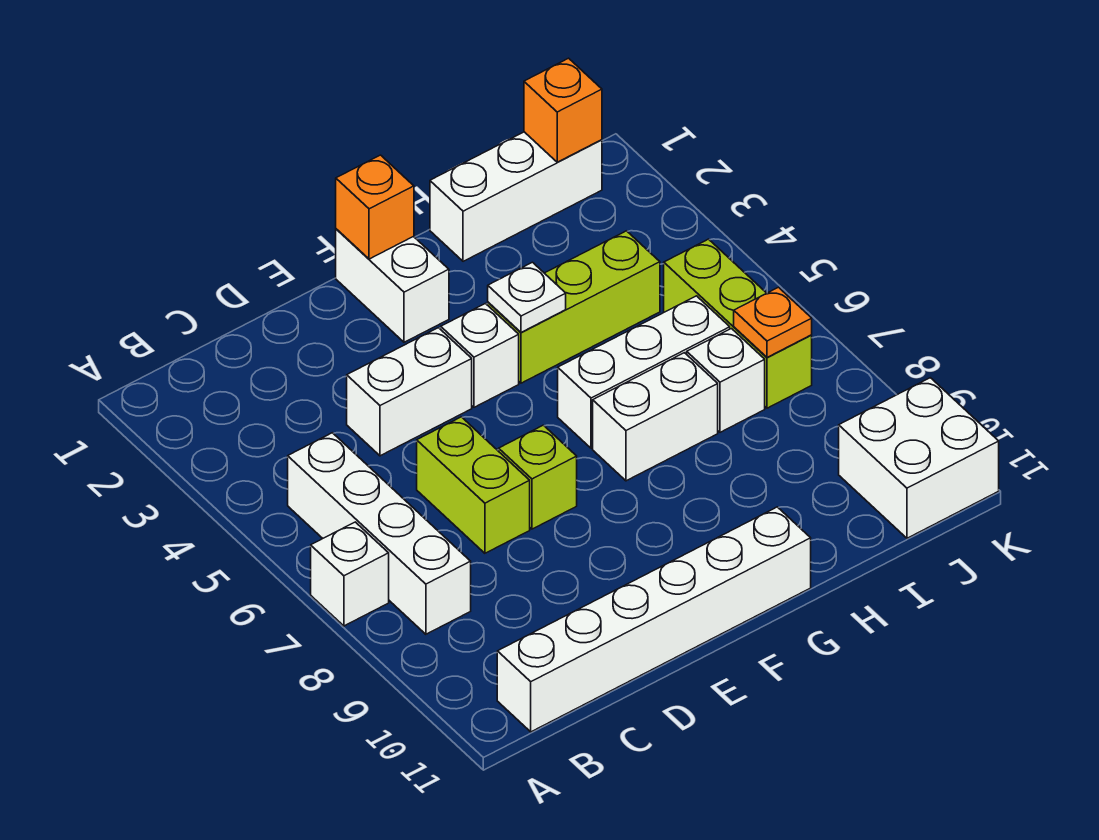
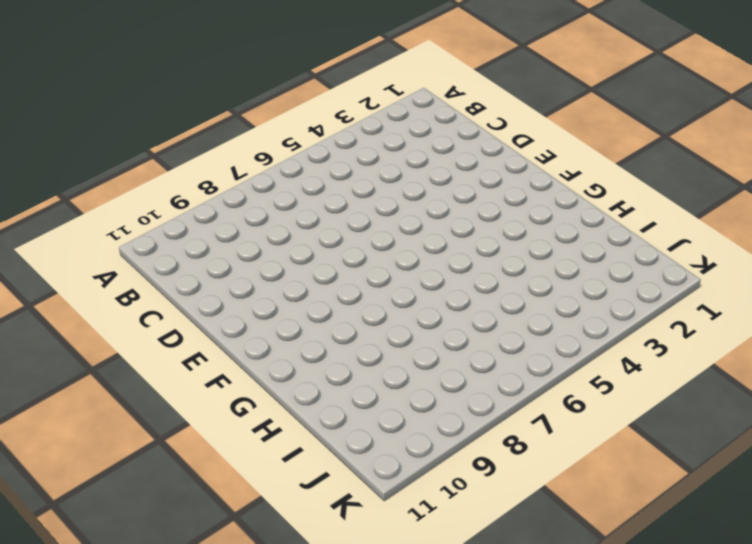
none -> white 1x1 brick [311,522,389,626]
none -> white 1x4 brick [288,433,471,634]
none -> white 1x6 brick [497,507,811,732]

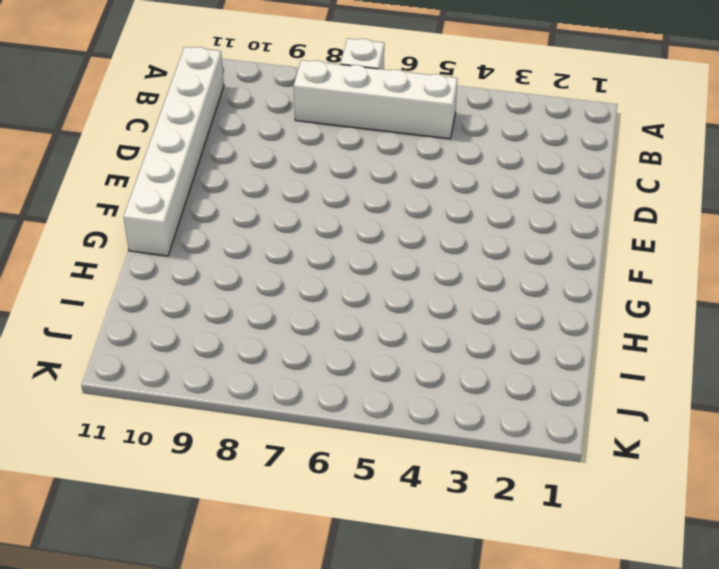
none -> white 1x2 brick [347,328,472,456]
none -> lime 1x2 brick [417,417,530,553]
none -> lime 1x1 brick [499,425,577,529]

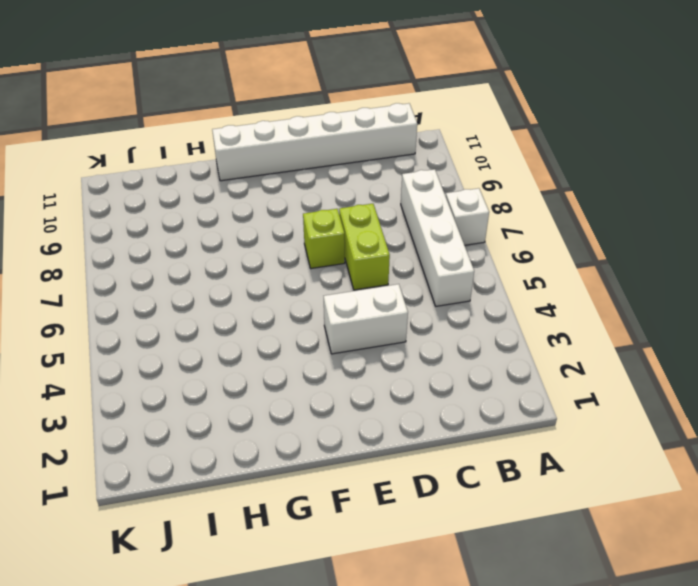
none -> white 1x2 brick [336,229,449,342]
none -> white 1x1 brick [441,304,519,407]
none -> lime 1x3 brick [488,231,660,383]

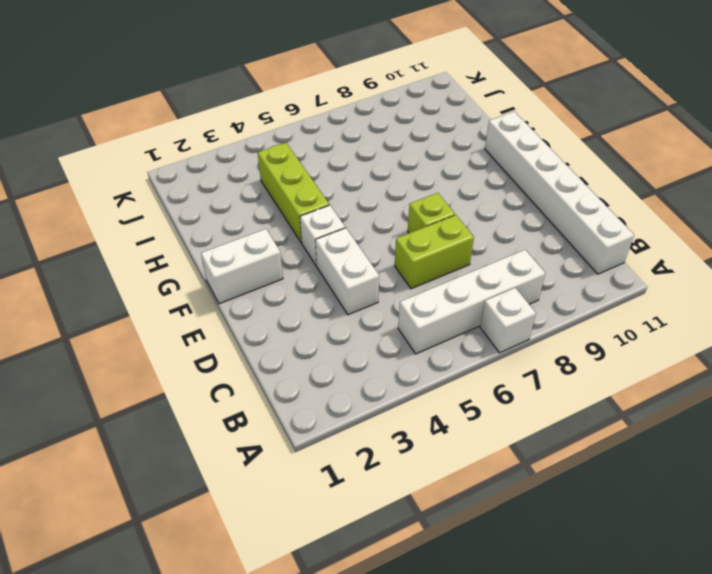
none -> white 1x3 brick [558,296,730,448]
none -> white 1x2 brick [593,353,718,481]
none -> white 1x3 brick [430,132,602,261]

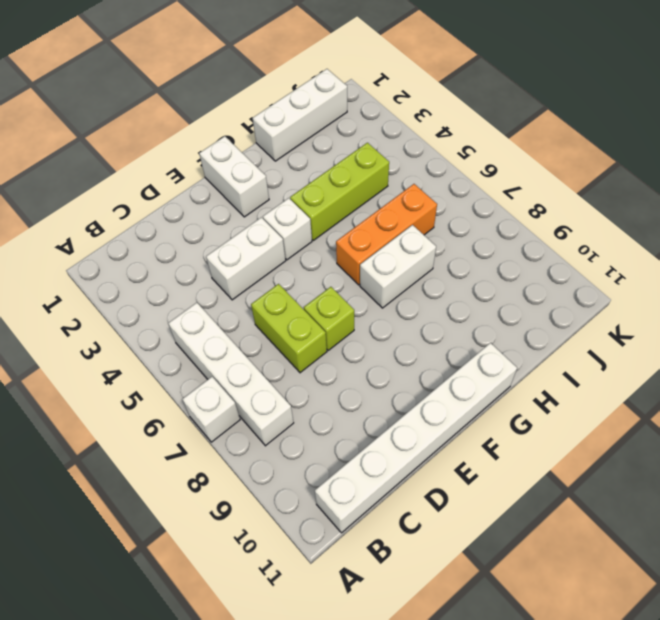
orange 1x3 brick [336,184,437,285] -> white 1x3 brick [558,296,730,448]
none -> white 1x1 brick [687,329,765,432]
none -> lime 1x3 brick [664,239,812,408]
none -> white 2x2 brick [839,378,999,538]

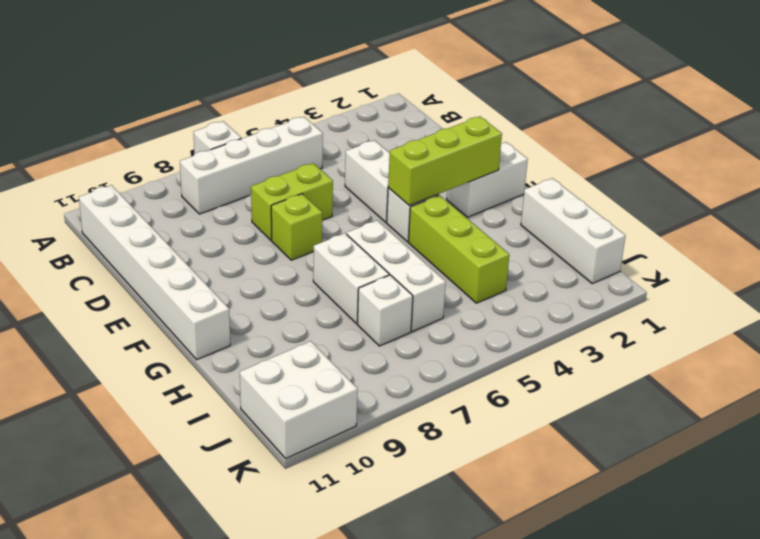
lime 1x3 brick [388,117,502,205] -> lime 1x3 brick moved to [664,239,812,408]
none -> orange 1x1 brick [336,155,414,259]
none -> white 1x1 plate [488,262,566,332]
none -> orange 1x1 brick [524,58,602,162]

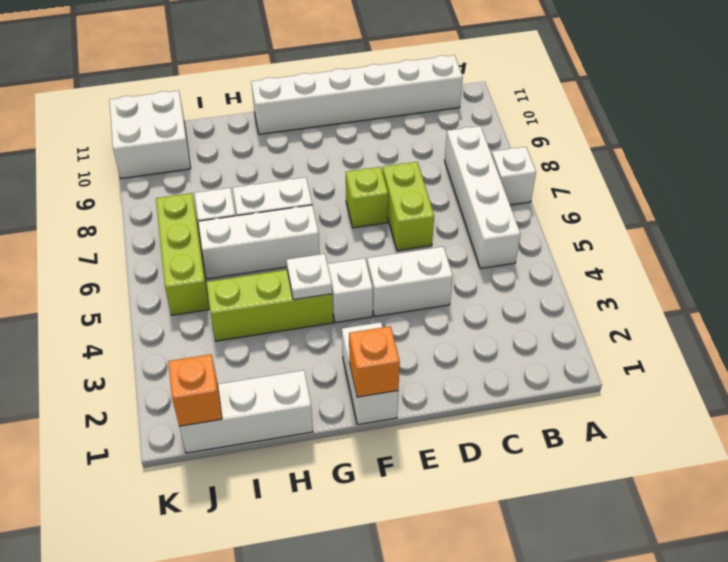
none -> orange 1x1 plate [734,287,812,357]

